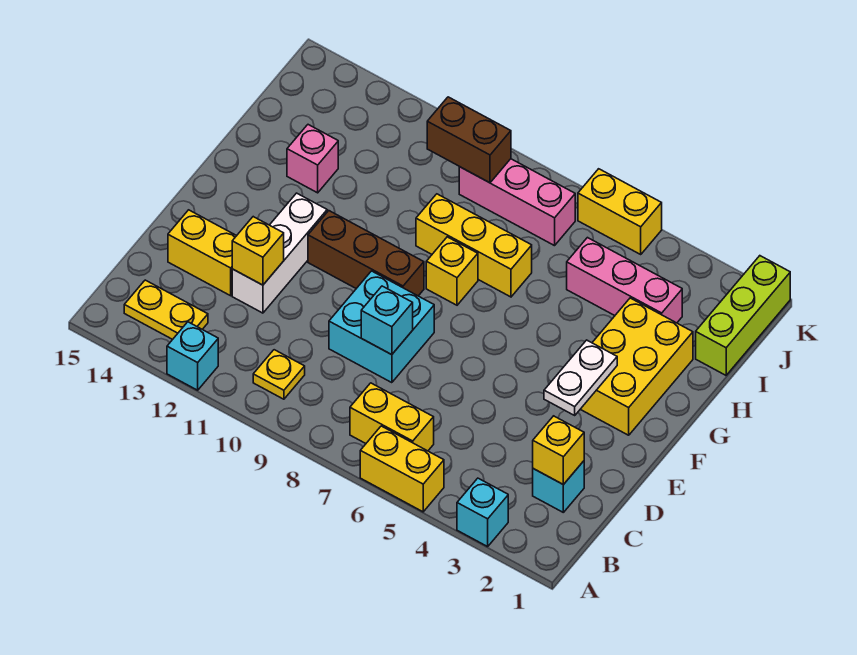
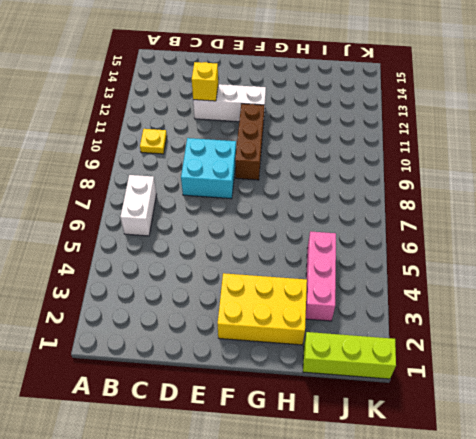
white 1x2 brick [121,175,157,236] -> yellow 1x2 brick [350,383,434,451]
none -> cyan 1x1 brick [457,478,508,547]
none -> yellow 1x2 brick [360,426,444,512]
none -> cyan 1x1 brick [167,322,218,390]

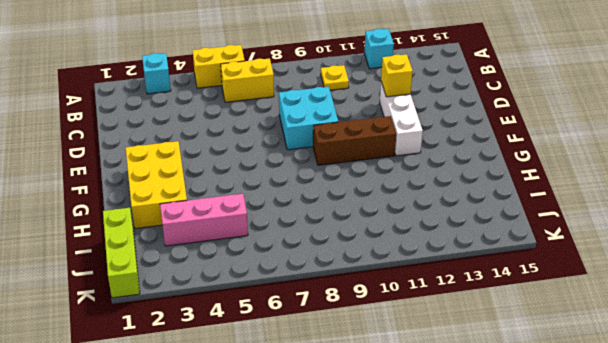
none -> yellow 1x2 plate [124,280,208,339]
none -> cyan 1x1 brick [533,461,584,512]
none -> yellow 1x2 brick [168,210,236,296]

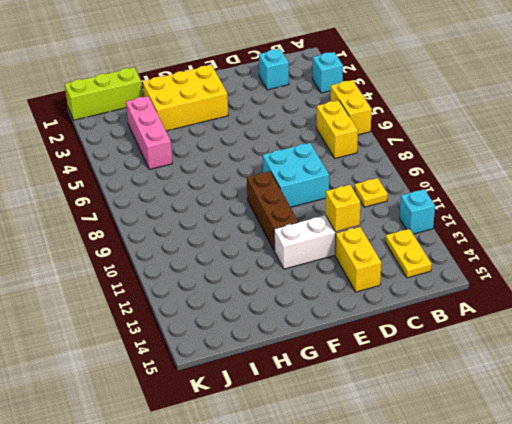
none -> yellow 1x1 brick [426,237,478,305]
none -> yellow 1x3 brick [416,194,532,297]
none -> pink 1x1 brick [287,125,338,193]

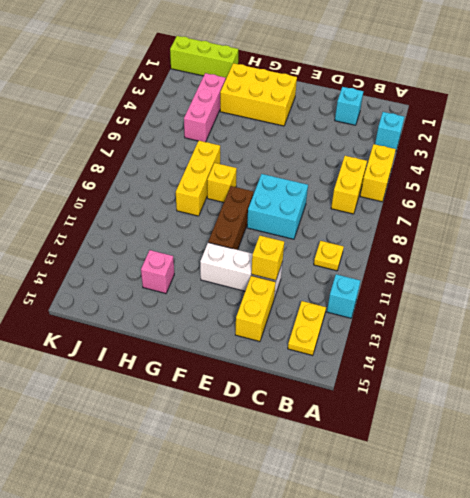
none -> pink 1x3 brick [459,159,575,246]
none -> yellow 1x2 brick [578,169,662,254]
none -> yellow 1x1 brick [533,416,584,485]

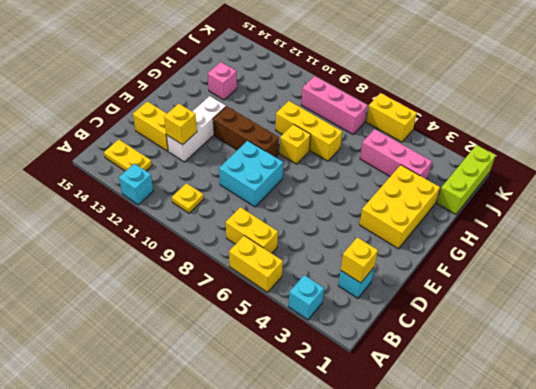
none -> cyan 1x1 brick [361,286,413,355]
none -> white 1x2 plate [544,340,617,415]
none -> brown 1x2 brick [427,97,511,183]

